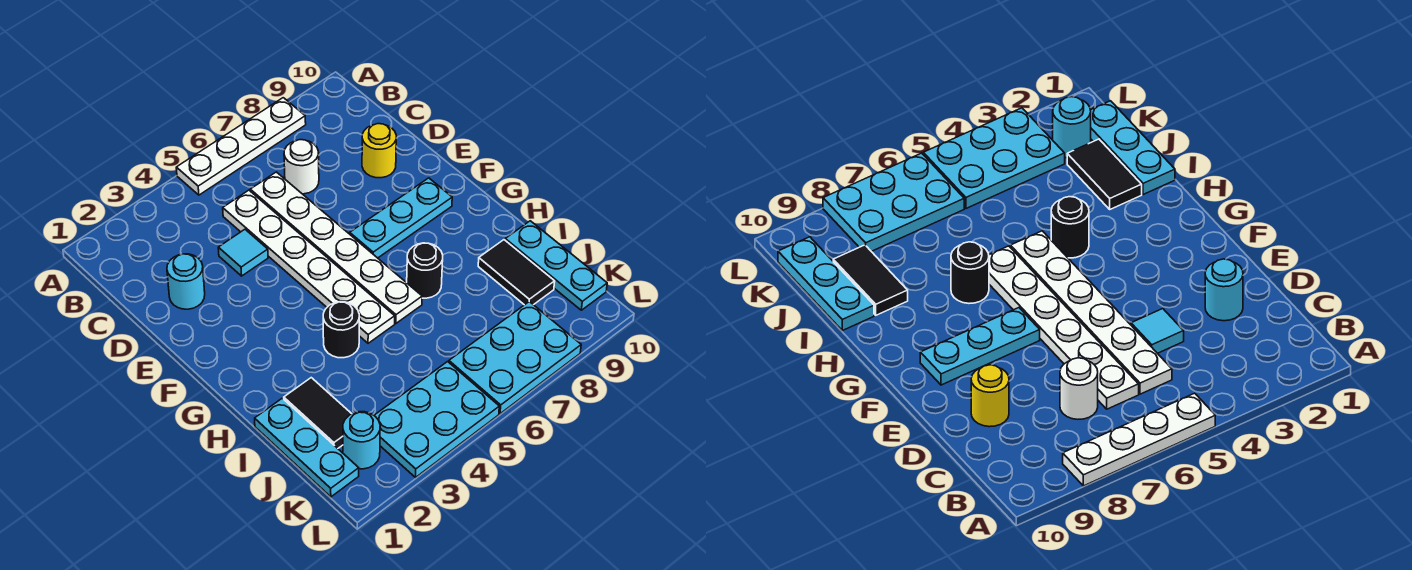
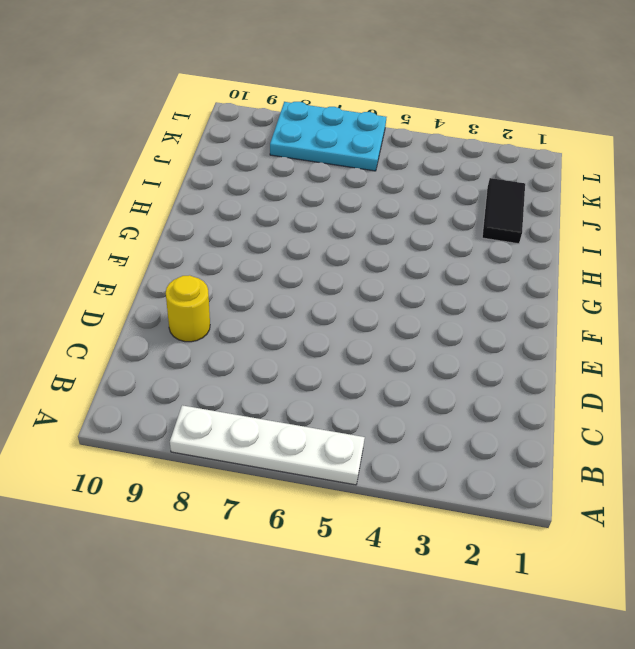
none -> white 1x6 plate [223,190,395,343]
none -> white 1x6 plate [250,172,422,323]
none -> white 1x1 round brick [284,140,319,194]

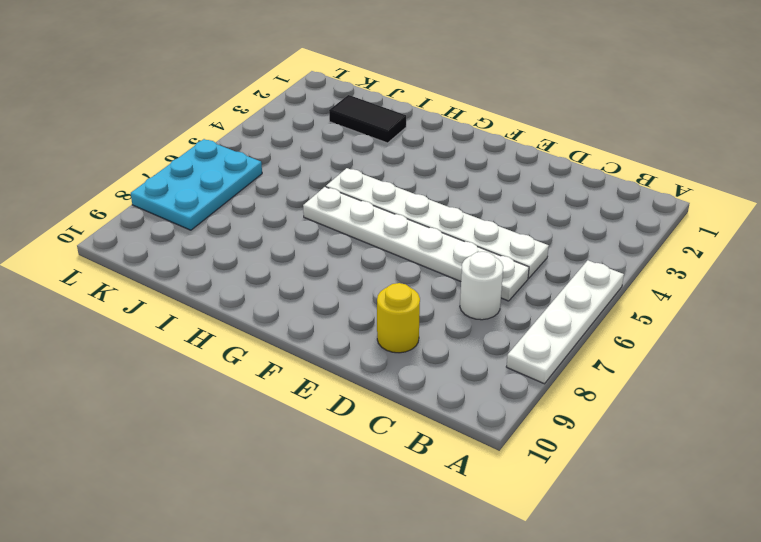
none -> cyan 1x1 round brick [167,254,205,309]
none -> cyan 1x1 tile [218,229,268,276]
none -> cyan 1x3 plate [350,178,452,258]

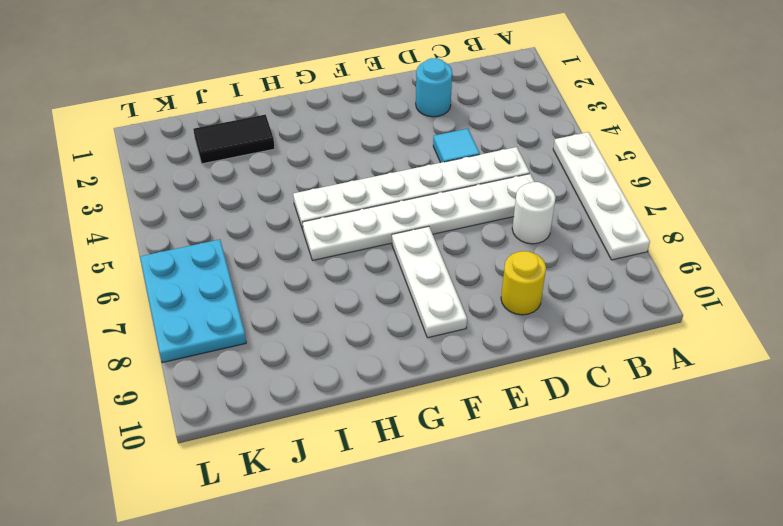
white 1x3 plate [392,226,467,338] -> cyan 1x3 plate [350,178,452,258]
none -> black 1x1 round brick [323,302,359,358]
none -> black 1x1 round brick [407,243,443,298]
none -> cyan 1x3 plate [255,398,359,497]

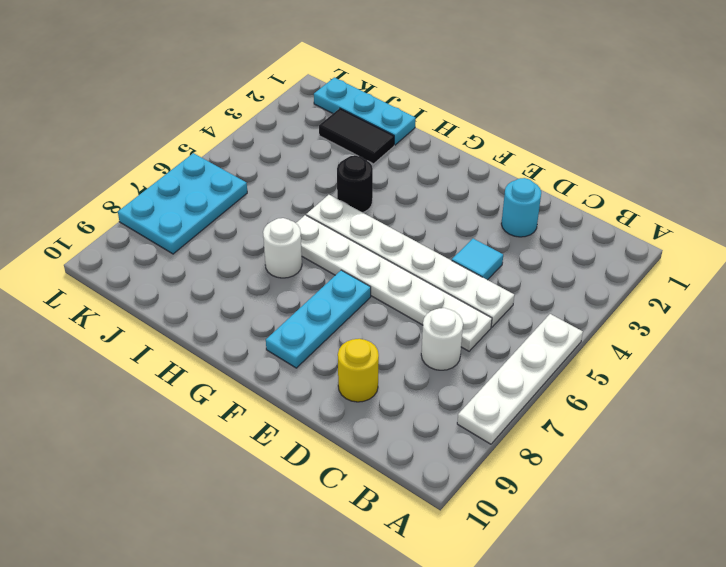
white 1x1 round brick [263,218,302,278] -> black 1x1 round brick [407,243,443,298]
none -> black 1x2 tile [478,240,555,305]
none -> cyan 1x3 plate [505,221,607,310]
none -> cyan 1x1 round brick [343,412,380,469]

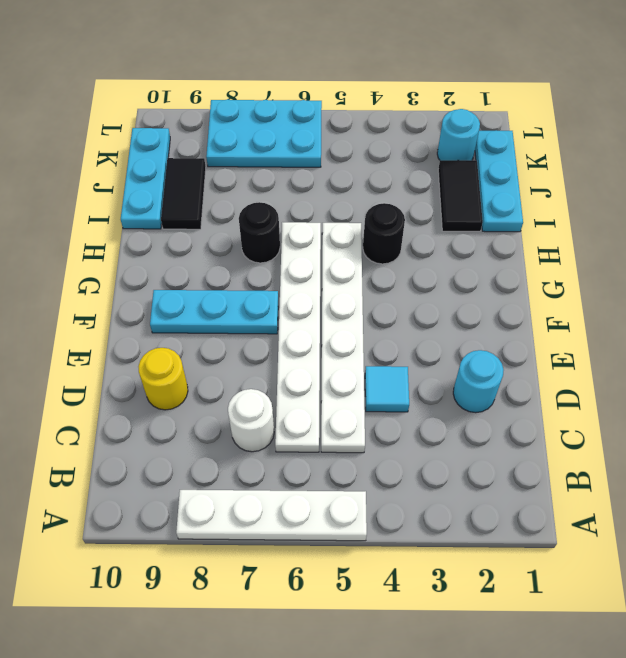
none -> cyan 2x3 plate [374,362,499,477]

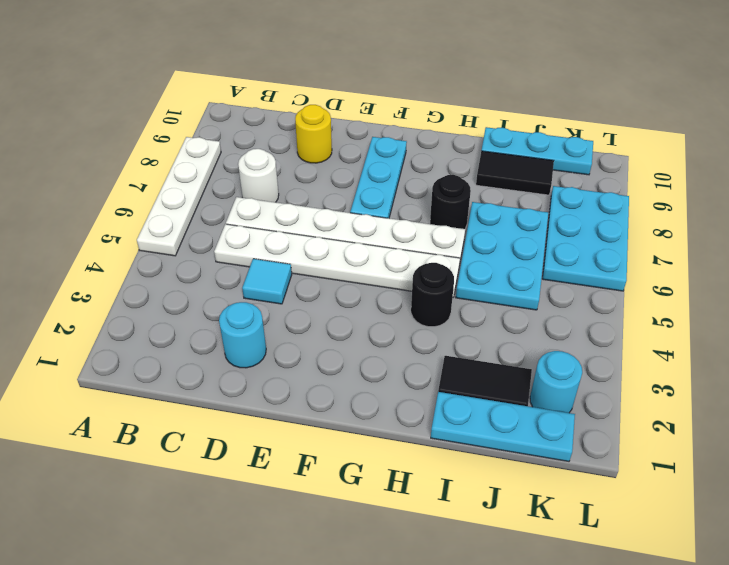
cyan 2x3 plate [456,202,548,310] -> cyan 2x3 plate moved to [374,362,499,477]

